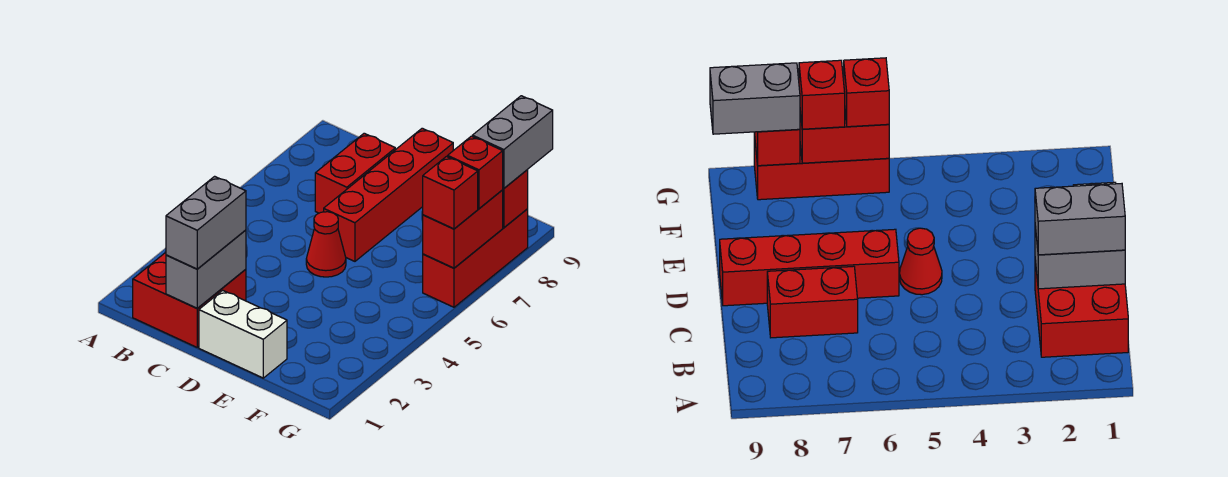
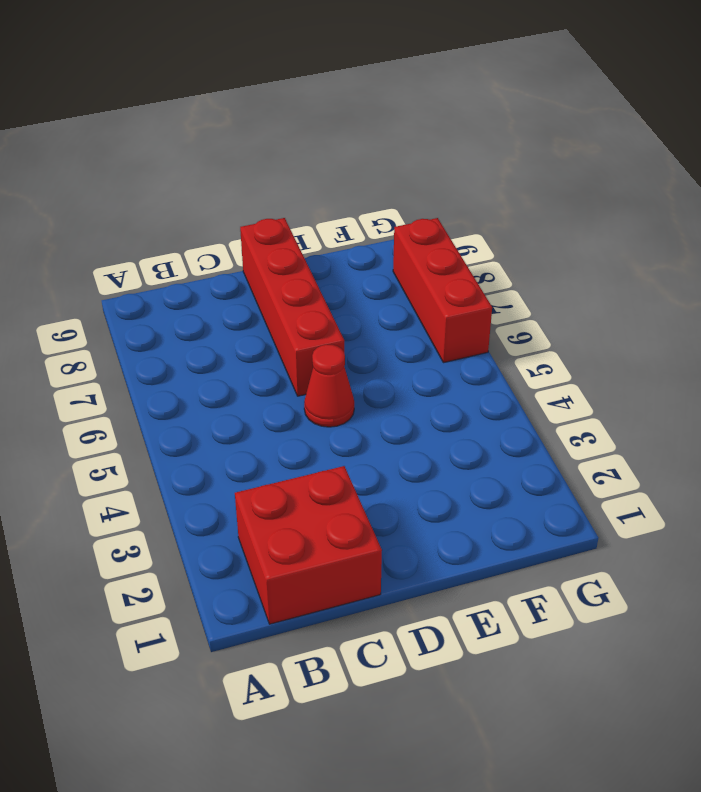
none -> red 1x2 brick [315,133,395,213]
none -> white 1x2 brick [199,290,287,378]
none -> grey 1x2 brick [166,230,246,308]

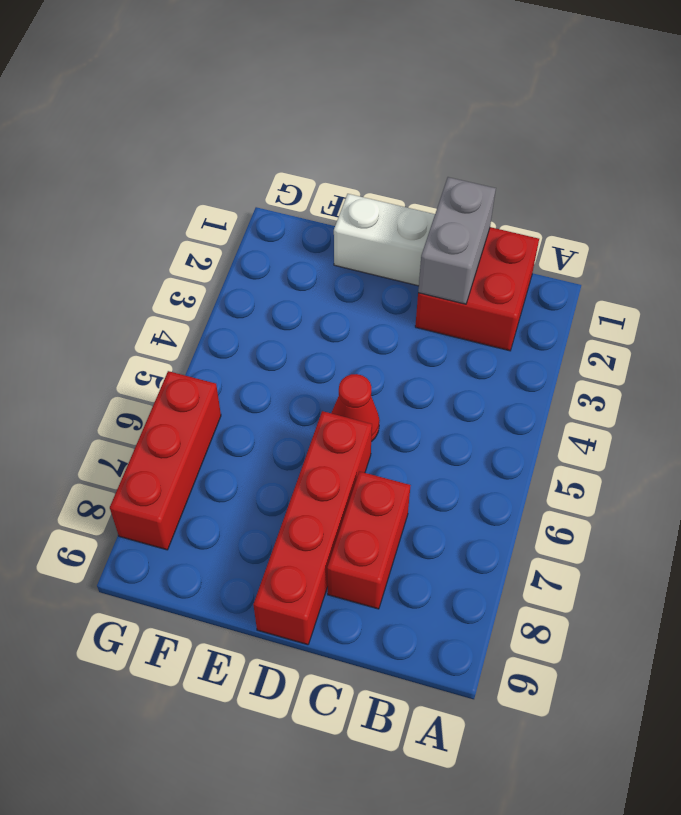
none -> red 1x2 brick [423,190,503,268]
none -> red 1x1 brick [503,170,528,228]
none -> grey 1x2 brick [166,176,246,269]

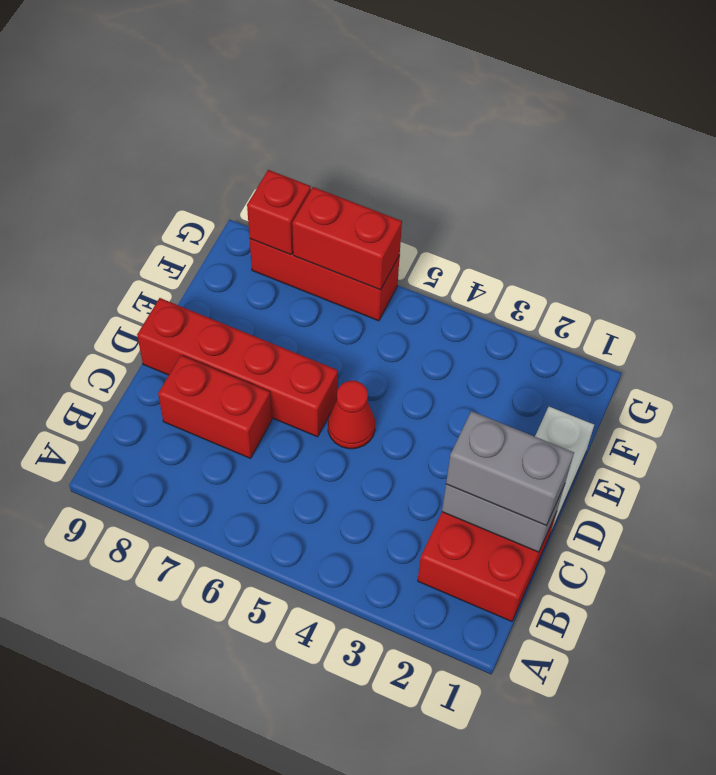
none -> red 1x1 brick [423,157,478,229]
none -> red 1x1 brick [448,136,503,209]
none -> grey 1x2 brick [472,96,553,188]

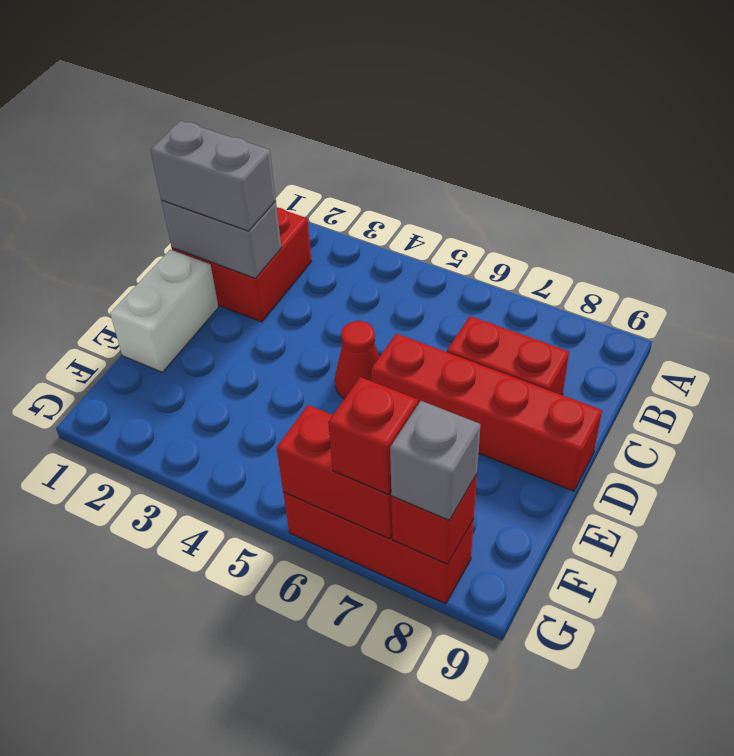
grey 1x1 brick [390,401,480,520] -> grey 1x2 brick [472,96,553,188]
none -> red 1x1 brick [423,157,478,229]

